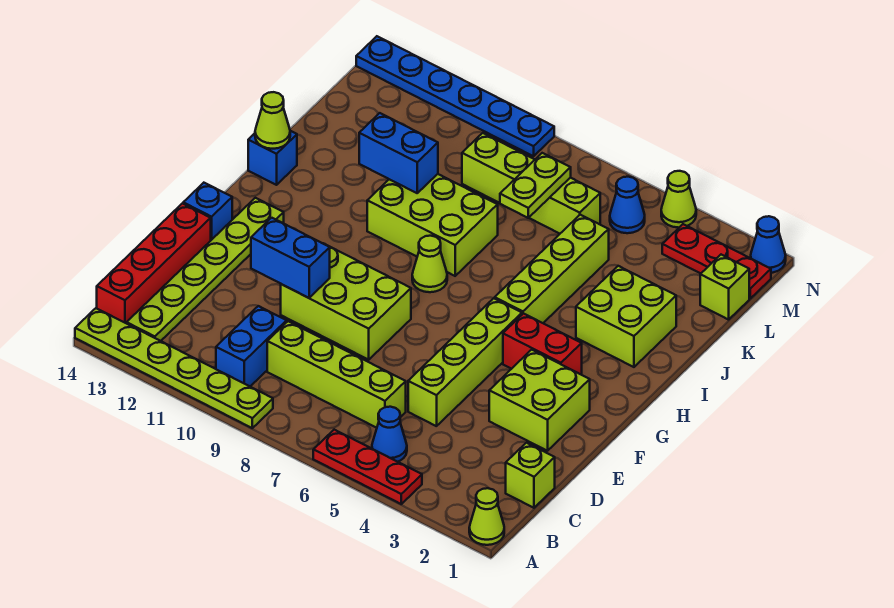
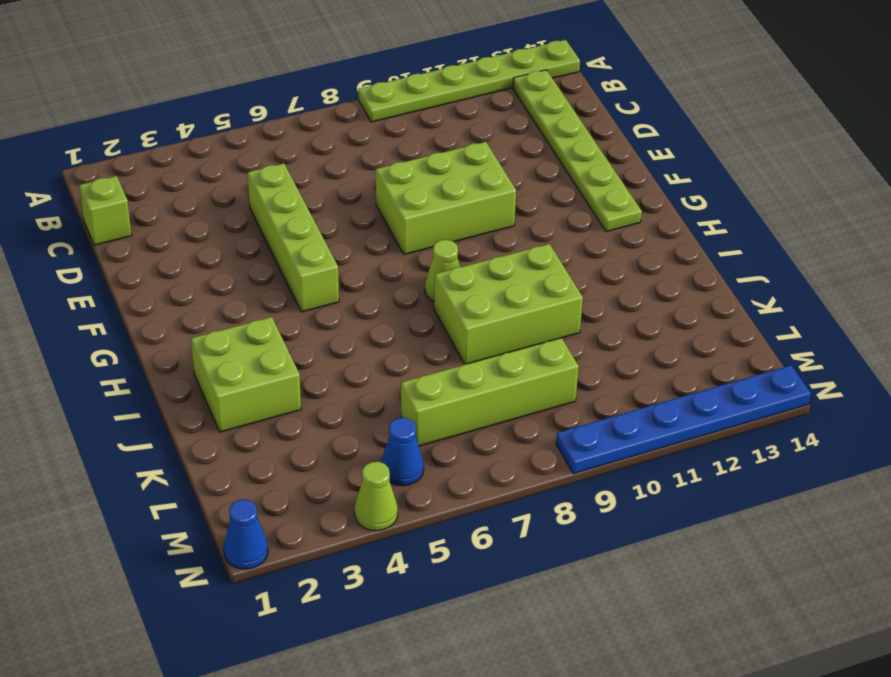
none -> lime 1x1 cone [469,488,504,545]
none -> red 1x3 plate [313,430,422,504]
none -> blue 1x1 cone [372,407,407,462]
none -> blue 1x2 brick [216,306,287,386]

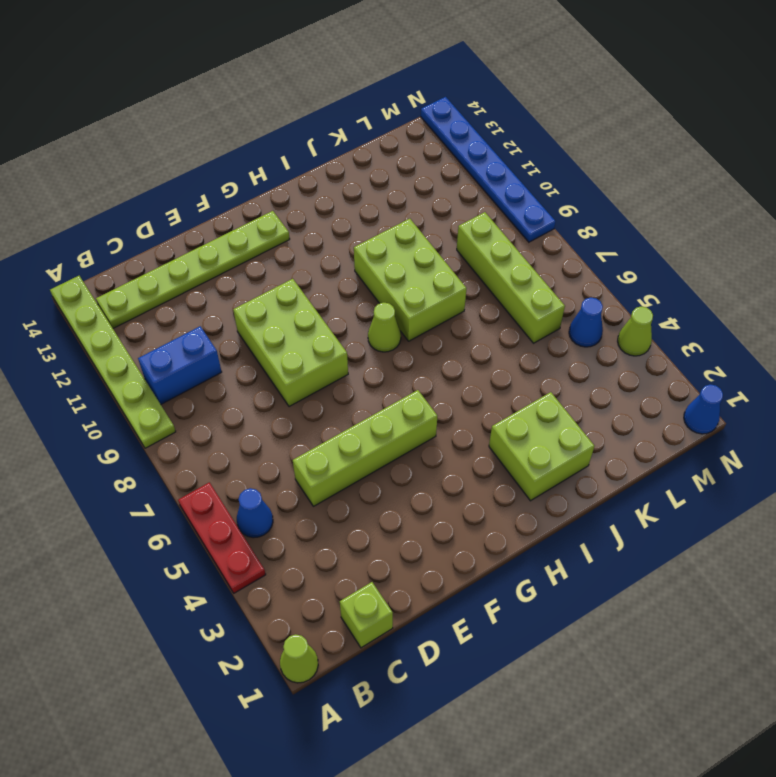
none -> red 1x4 brick [97,203,211,323]
none -> lime 1x4 brick [267,321,406,428]
none -> lime 2x2 brick [489,350,590,451]
none -> blue 1x1 brick [183,183,232,240]

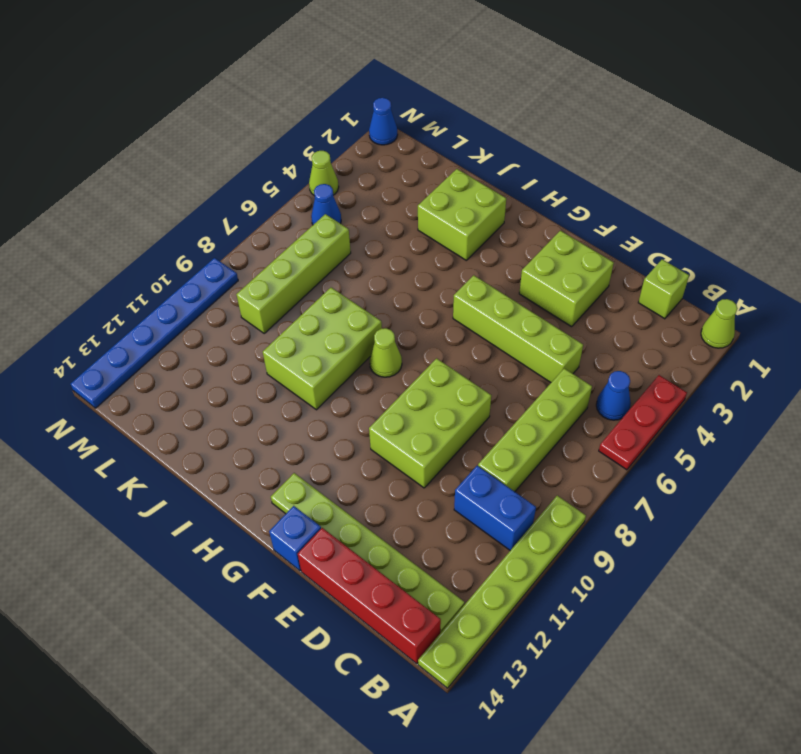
none -> red 1x2 brick [503,314,582,374]
none -> lime 1x4 brick [495,215,609,323]
none -> blue 1x1 brick [248,131,297,185]
none -> lime 1x1 brick [700,255,749,320]

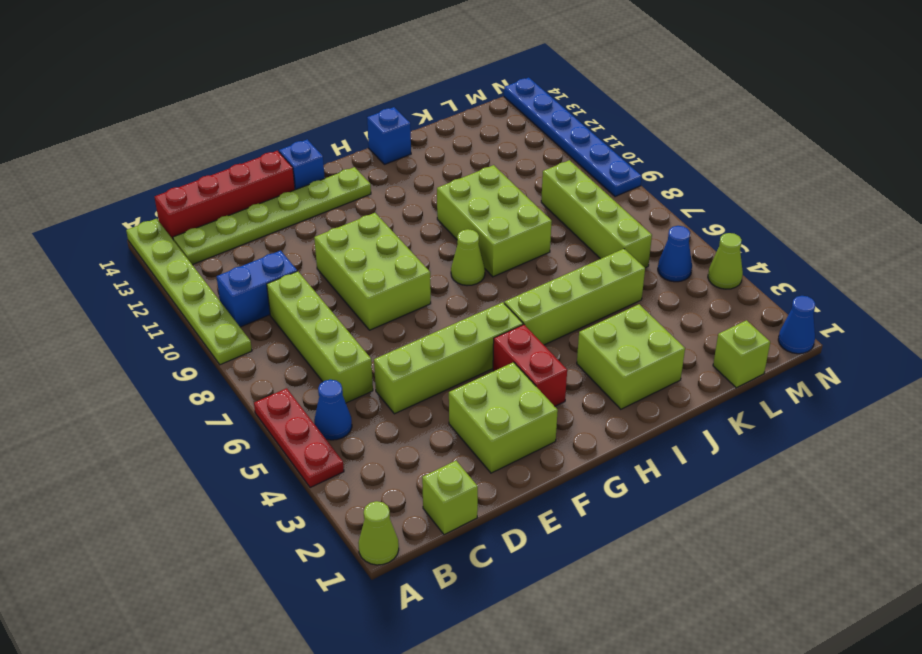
none -> red 1x3 plate [662,224,771,298]
none -> blue 1x2 brick [251,218,330,298]
none -> lime 1x1 cone [255,92,290,149]
none -> blue 1x2 brick [359,113,438,193]

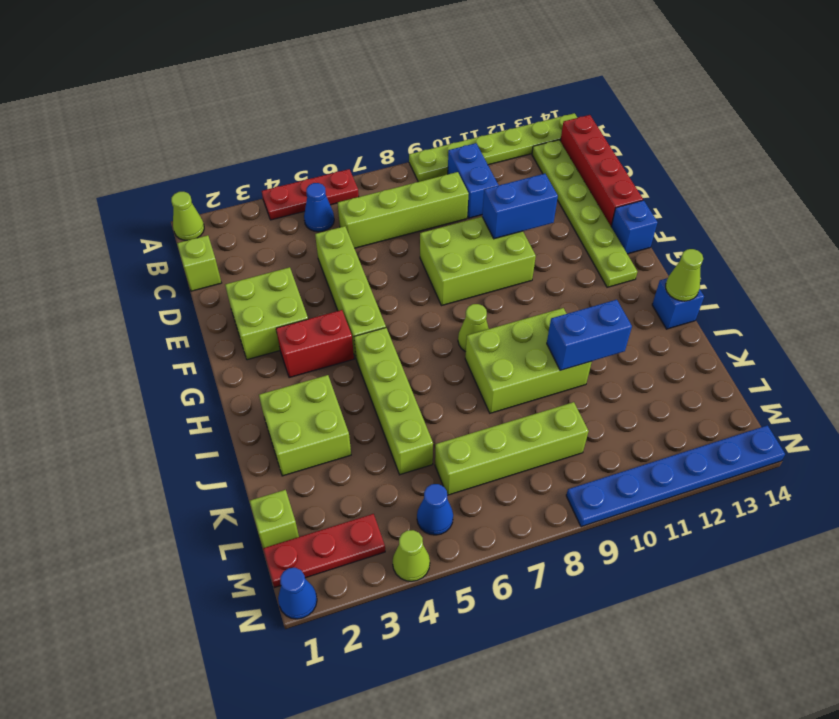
none -> lime 1x2 plate [500,153,571,218]

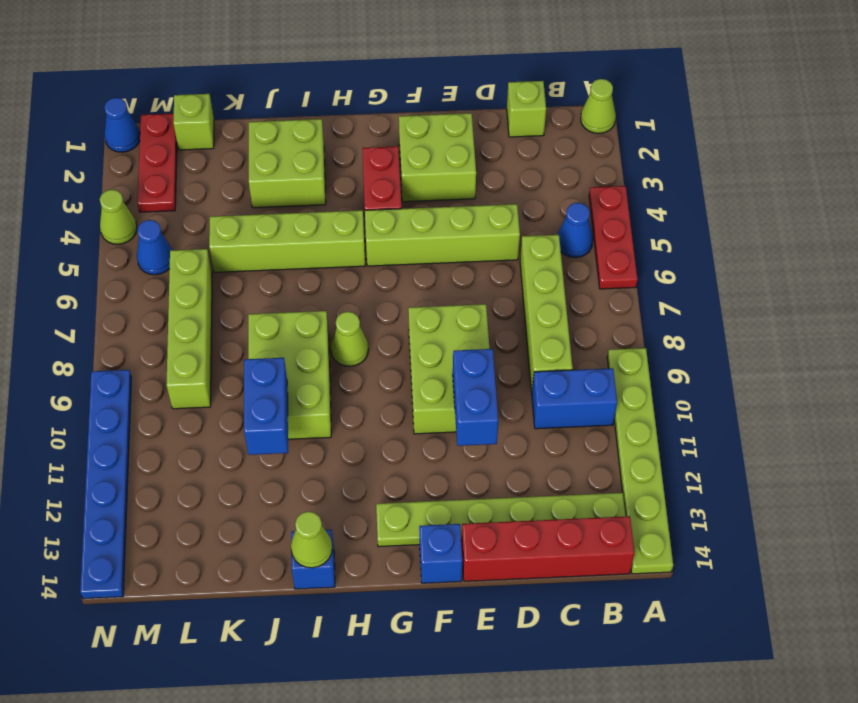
none -> lime 1x2 plate [500,153,571,218]

